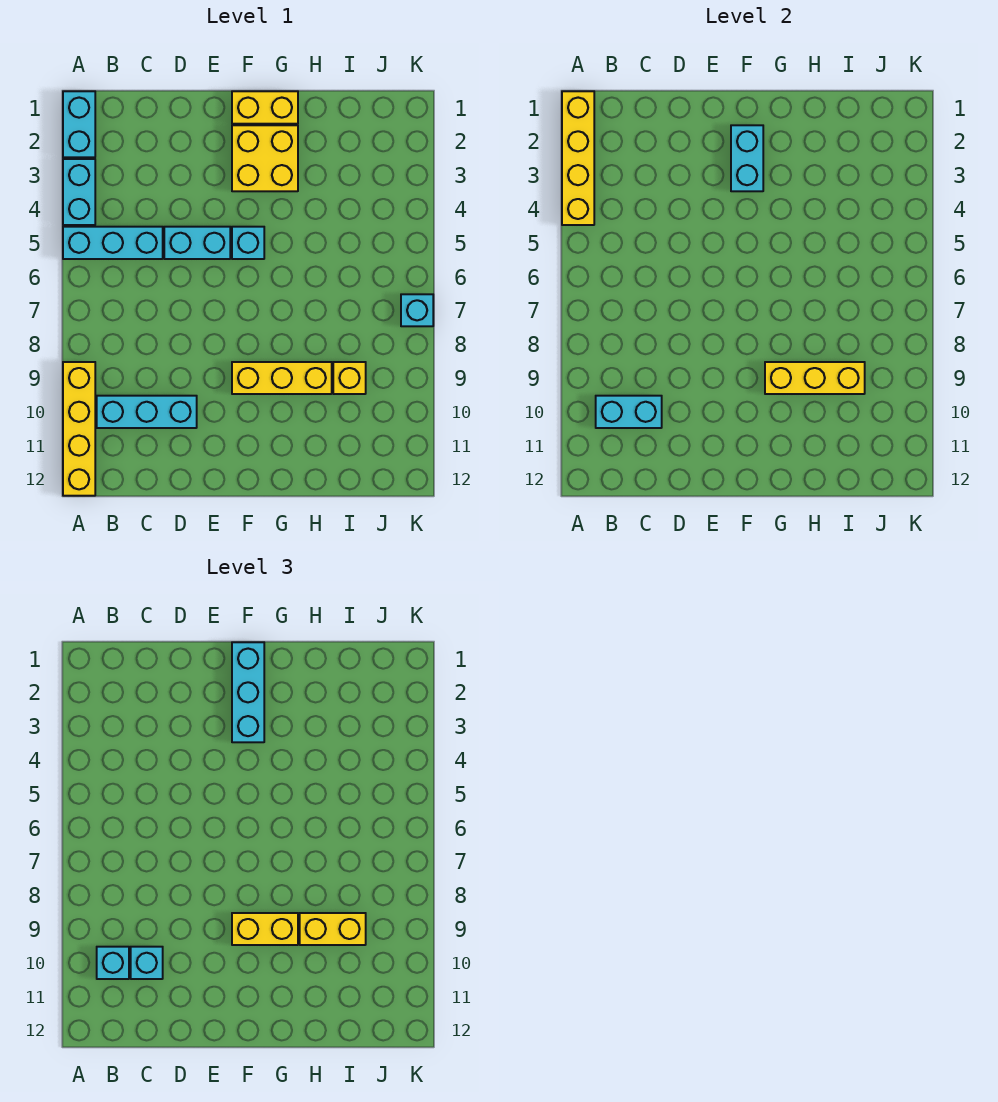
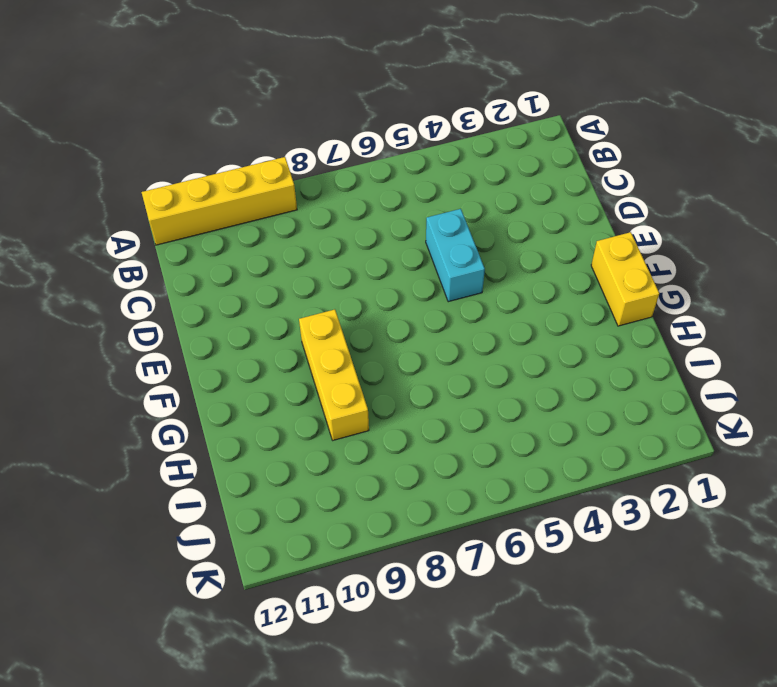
none -> cyan 1x2 brick [63,91,95,157]
none -> cyan 1x2 brick [63,159,95,225]
none -> cyan 1x3 brick [63,227,163,259]

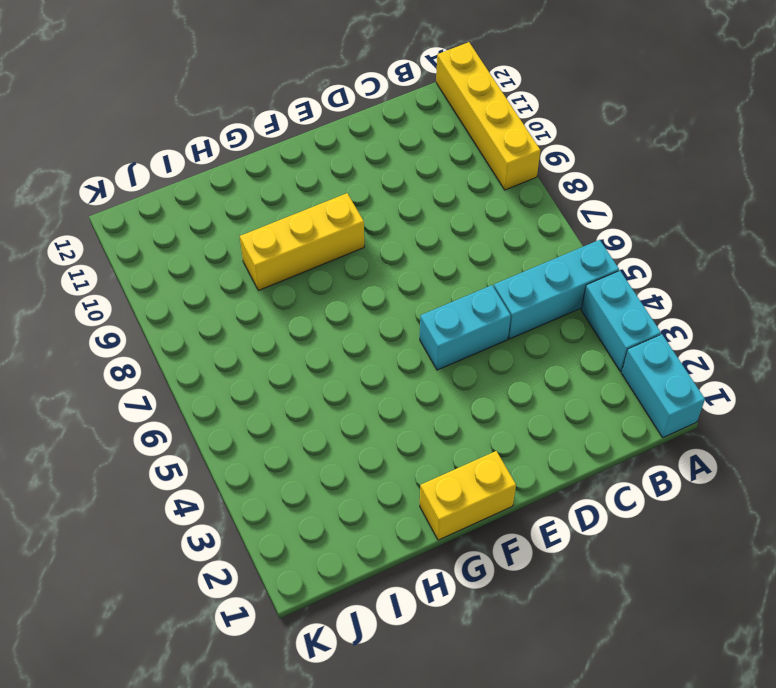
none -> cyan 1x3 brick [97,396,197,428]
none -> yellow 2x2 brick [232,125,298,191]
none -> cyan 1x1 brick [232,227,264,259]

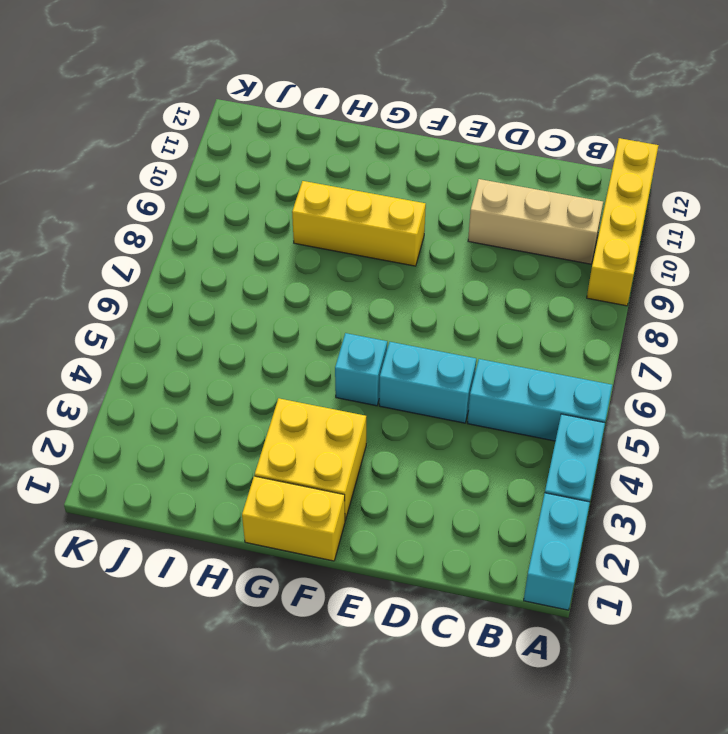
tan 1x3 brick [468,179,603,264] -> cyan 1x3 brick [97,396,197,428]
none -> yellow 1x1 brick [333,362,366,394]
none -> cyan 1x1 brick [401,294,433,326]
none -> yellow 1x4 brick [562,91,594,225]

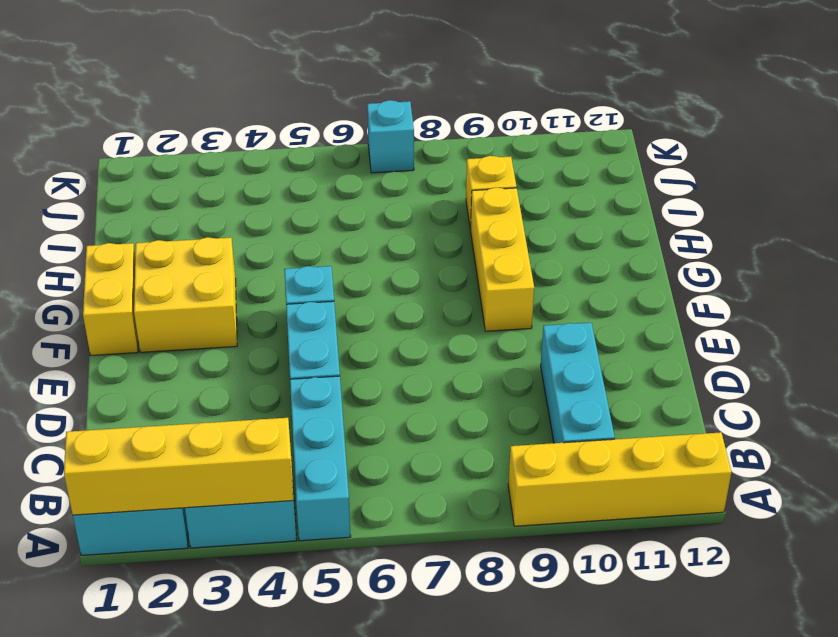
none -> cyan 1x2 brick [596,396,662,428]
none -> cyan 1x2 brick [731,125,763,191]
none -> yellow 1x3 brick [765,362,865,394]

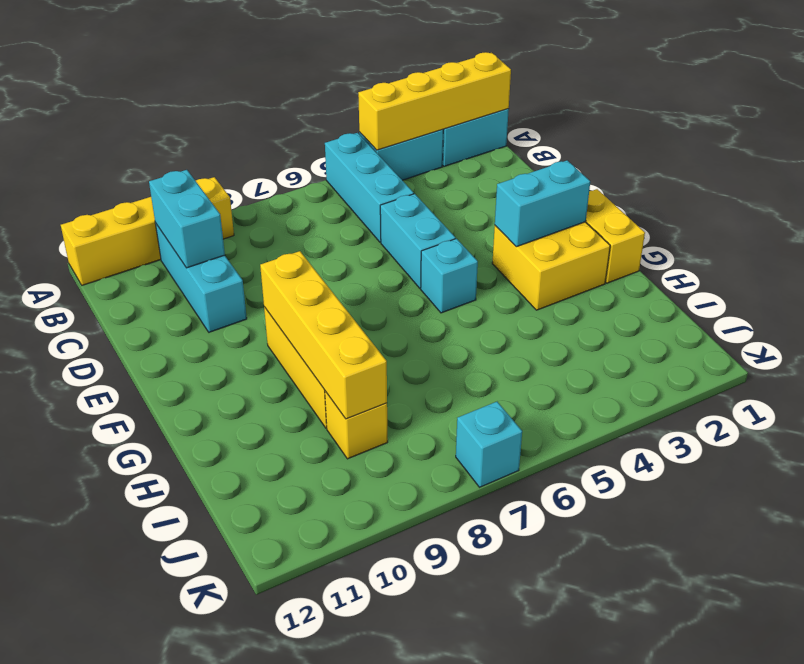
yellow 1x4 brick [260,251,387,419] -> yellow 1x3 brick [765,362,865,394]
none -> cyan 1x1 brick [97,947,129,979]
none -> cyan 1x1 brick [131,947,163,979]
none -> cyan 1x3 brick [232,642,264,742]

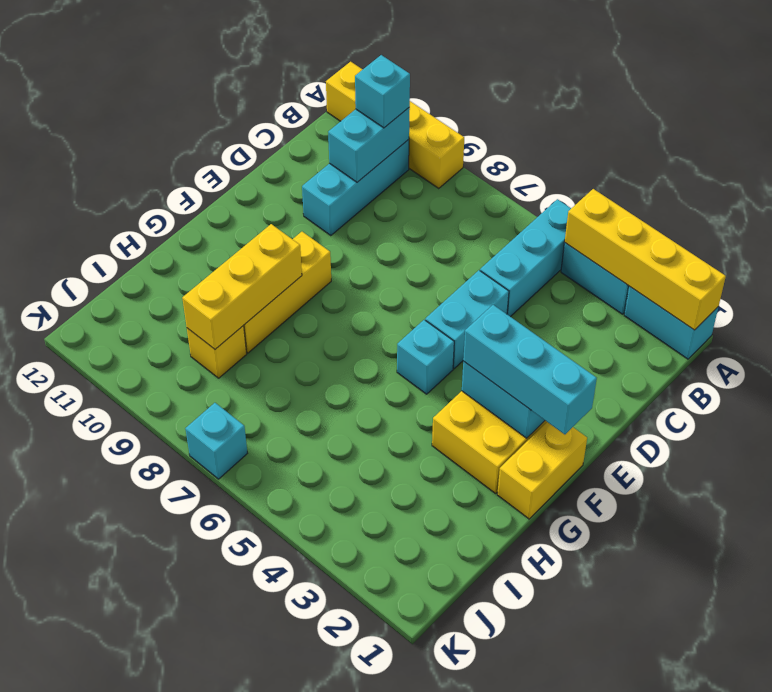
none -> cyan 1x1 brick [131,947,163,979]
none -> yellow 1x2 brick [232,913,298,945]
none -> yellow 1x2 brick [300,913,366,945]

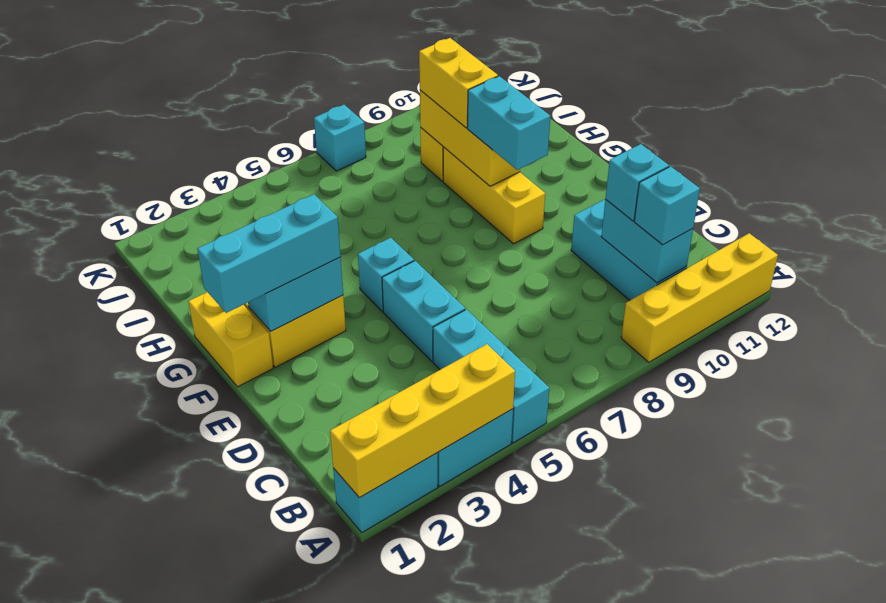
cyan 1x2 brick [467,76,550,170] -> yellow 1x2 brick [232,913,298,945]

